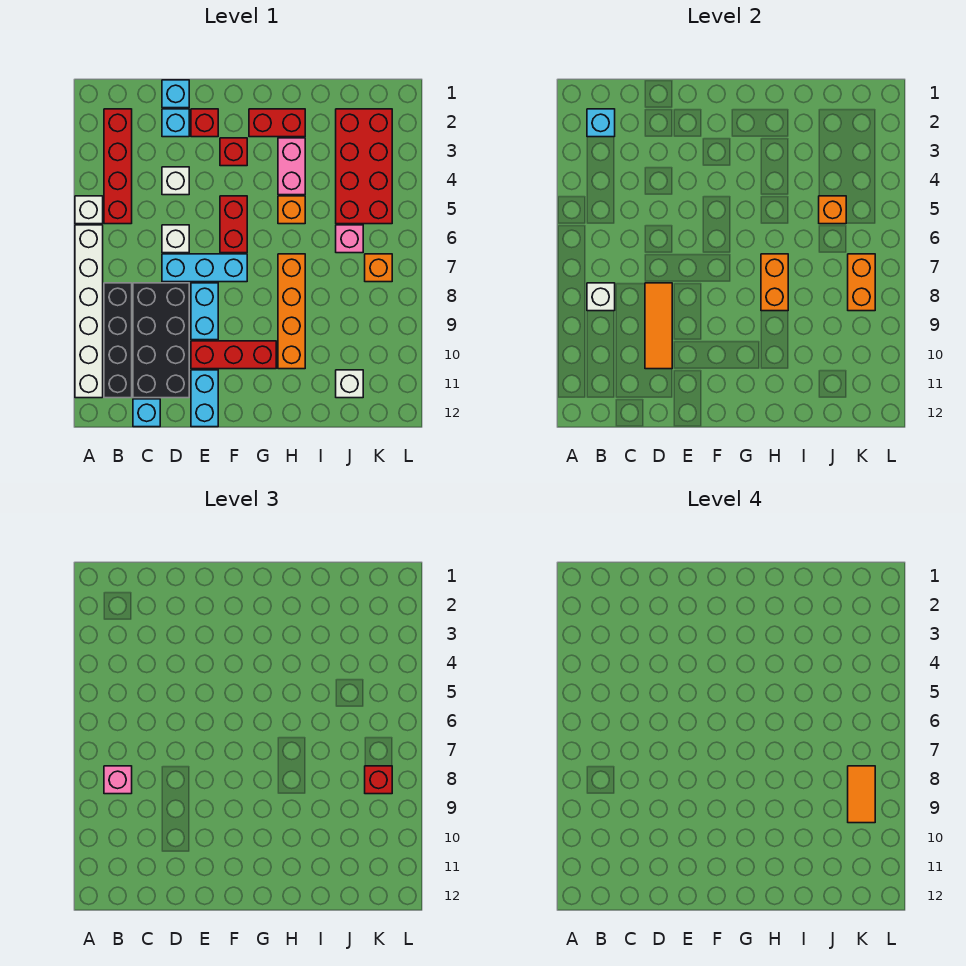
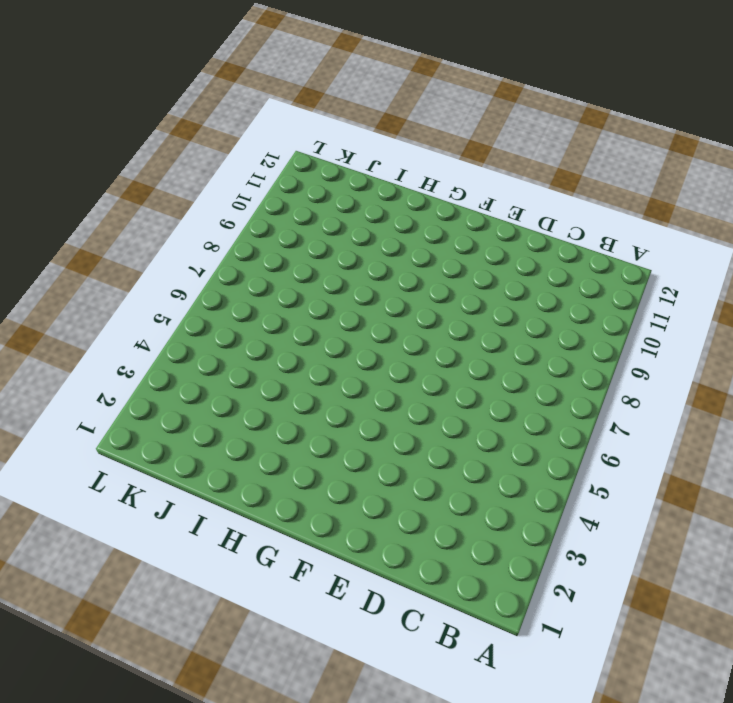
none -> white 1x1 brick [75,196,103,224]
none -> white 1x6 brick [75,225,103,398]
none -> red 1x4 brick [104,109,132,224]
none -> black 1x4 brick [104,283,132,398]

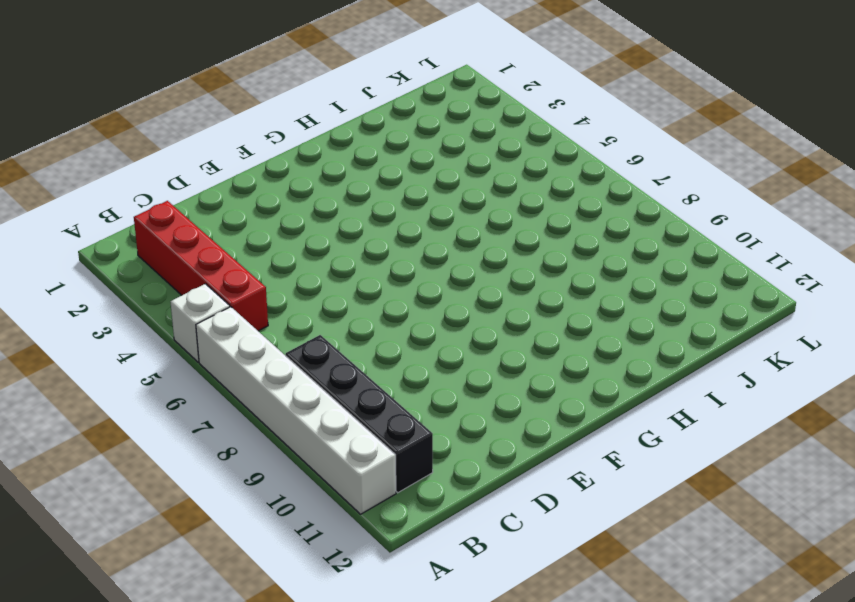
none -> black 2x4 brick [133,283,189,398]
none -> cyan 1x1 brick [133,399,160,427]
none -> cyan 1x1 brick [162,80,189,108]
none -> cyan 1x1 brick [162,109,189,137]

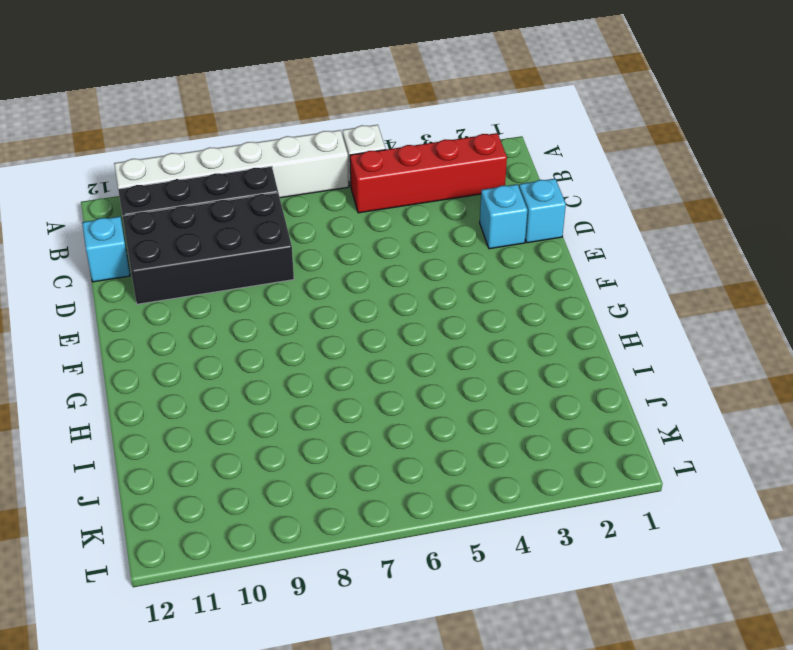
none -> white 1x1 brick [162,167,189,195]
none -> white 1x1 brick [162,225,189,253]
none -> cyan 1x3 brick [162,254,247,282]
none -> red 1x1 brick [191,109,218,137]

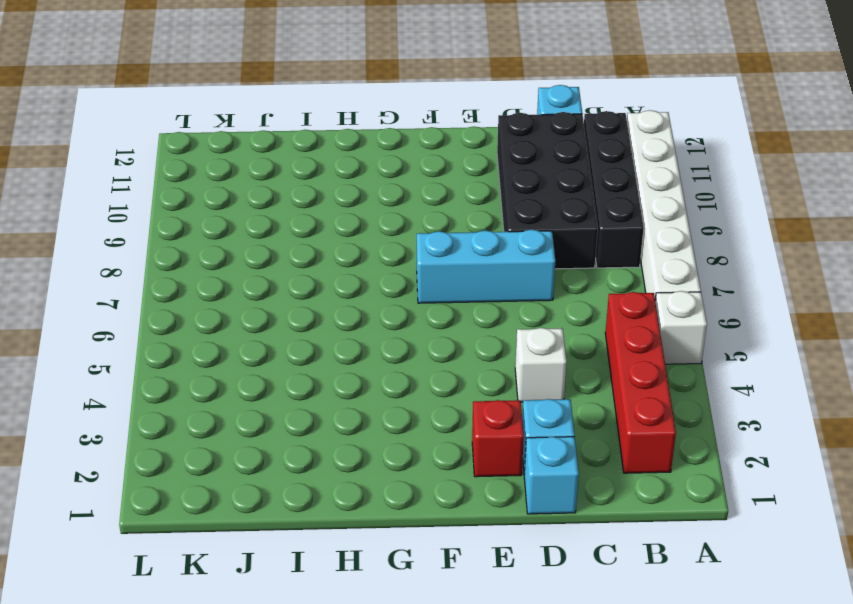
none -> white 1x1 brick [162,225,189,253]
none -> cyan 1x2 brick [191,283,218,340]
none -> red 1x3 brick [191,341,276,369]
none -> cyan 1x2 brick [191,370,218,427]

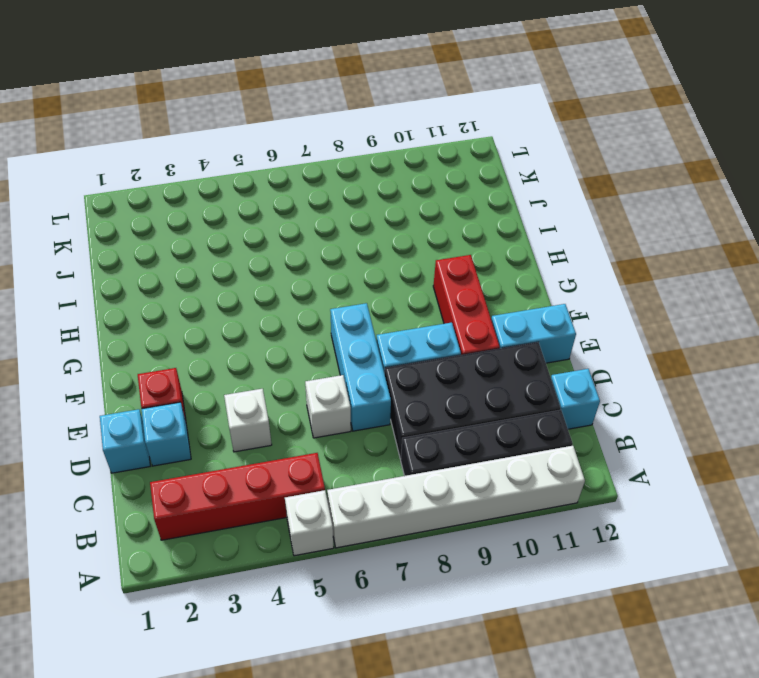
none -> red 1x1 brick [220,138,247,166]
none -> red 1x2 brick [220,196,247,253]
none -> red 1x2 brick [249,109,305,137]
none -> pink 1x2 brick [278,138,305,195]

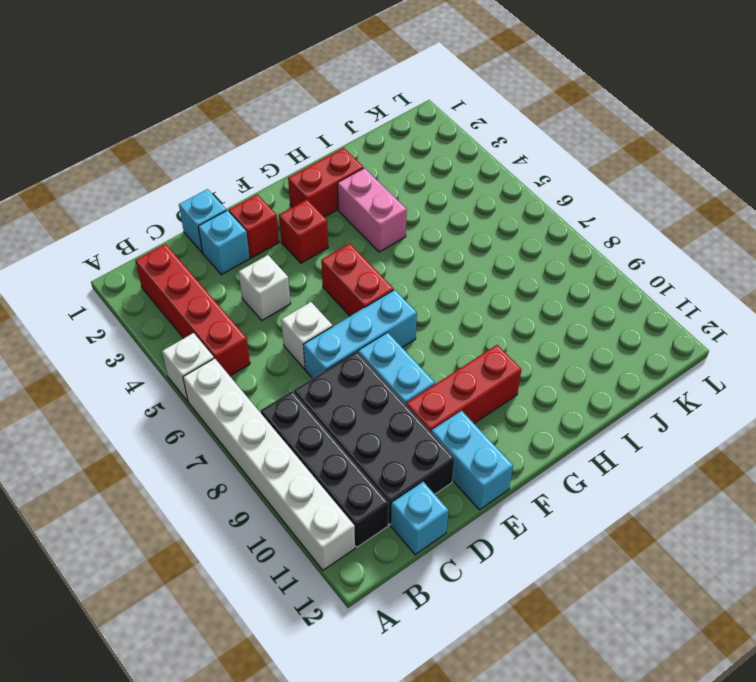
none -> orange 1x1 brick [278,196,305,224]
none -> orange 1x4 brick [278,254,305,369]
none -> red 2x4 brick [336,109,392,224]
none -> pink 1x1 brick [336,225,363,253]

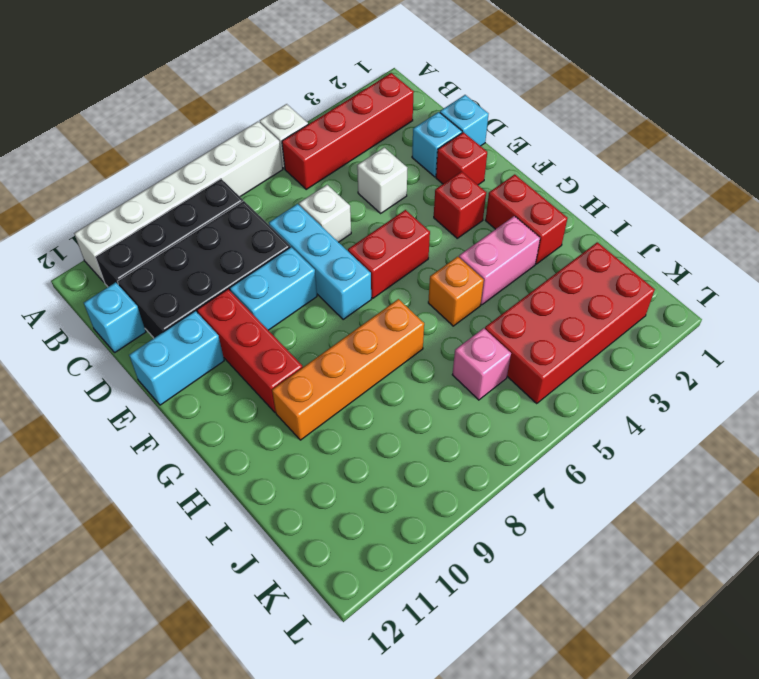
none -> white 1x1 brick [336,370,363,398]
none -> orange 1x1 brick [365,254,392,282]
none -> cyan 1x1 brick [587,109,615,137]
none -> white 1x1 brick [587,283,615,311]

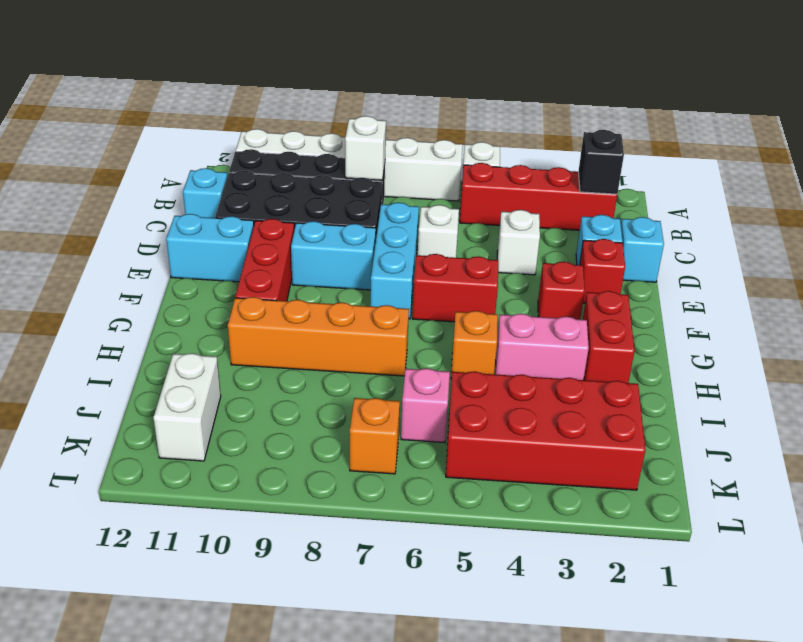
black 1x1 brick [579,130,624,194] -> cyan 1x1 brick [587,109,615,137]
white 1x2 brick [154,353,221,461] -> white 1x1 brick [336,370,363,398]
none -> orange 1x3 tile [645,283,672,369]
none -> orange 1x2 brick [761,254,788,311]
none -> orange 1x1 brick [819,196,846,224]
none -> orange 1x2 brick [848,254,875,311]

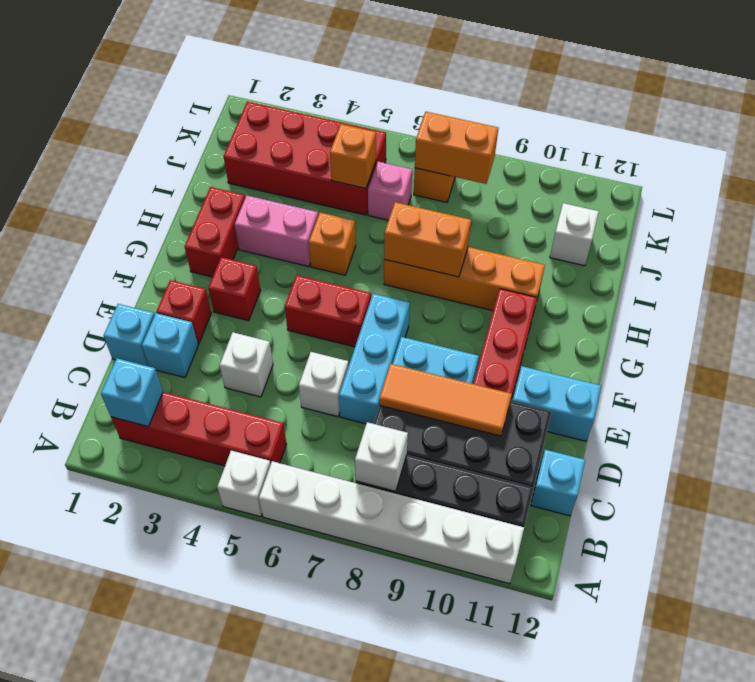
none -> pink 1x1 brick [104,766,132,794]
none -> red 1x1 brick [365,766,392,794]
none -> orange 1x2 tile [848,766,875,823]

